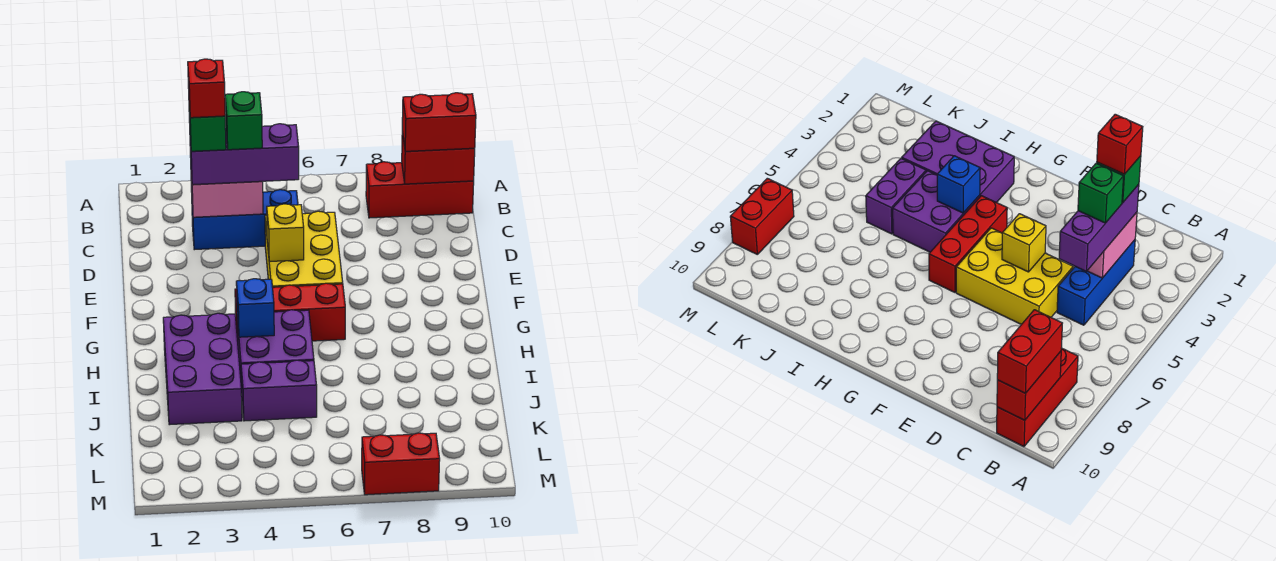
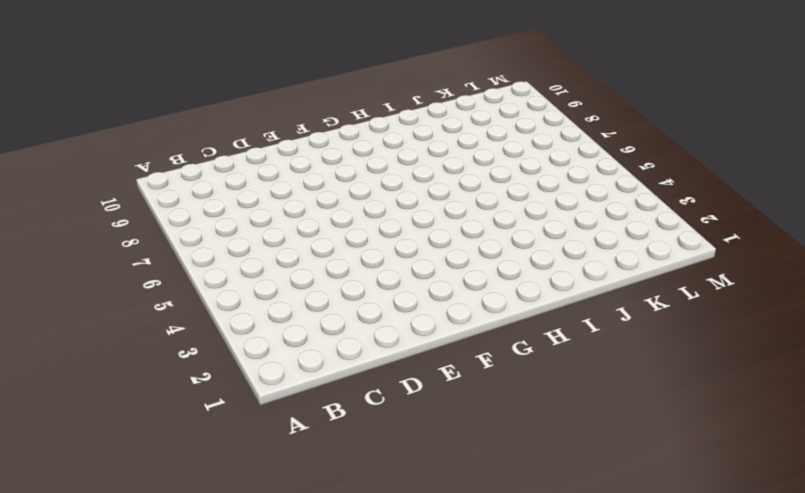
none -> red 1x3 brick [366,162,474,218]
none -> blue 1x3 brick [192,190,298,250]
none -> yellow 2x3 brick [265,211,343,287]

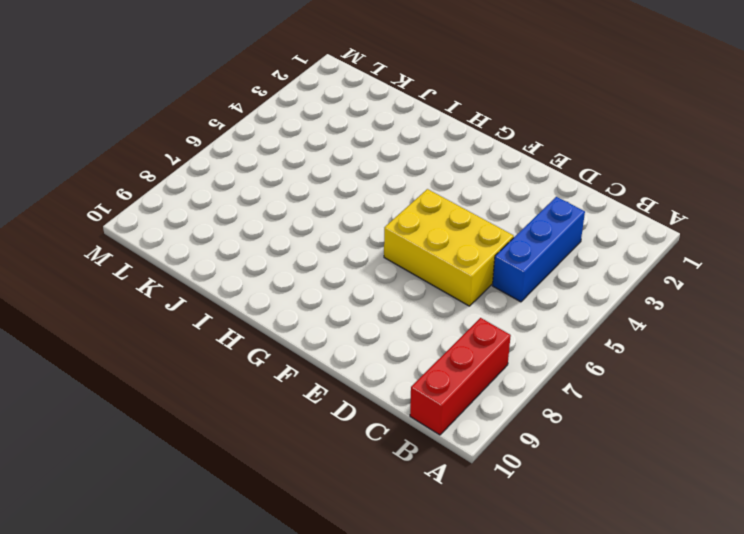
none -> red 1x3 brick [235,283,345,341]
none -> purple 2x3 brick [163,313,242,425]
none -> purple 2x2 brick [237,310,314,393]

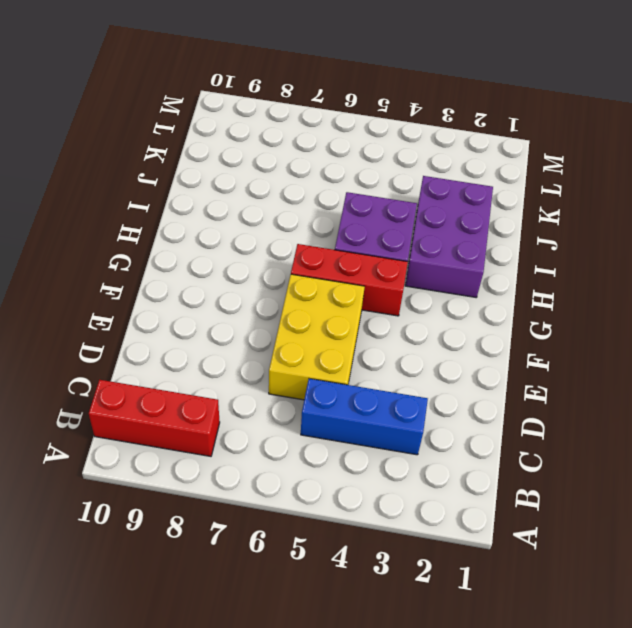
none -> purple 1x2 brick [241,360,317,421]
none -> red 1x2 brick [362,433,440,495]
none -> red 1x2 brick [402,132,475,184]

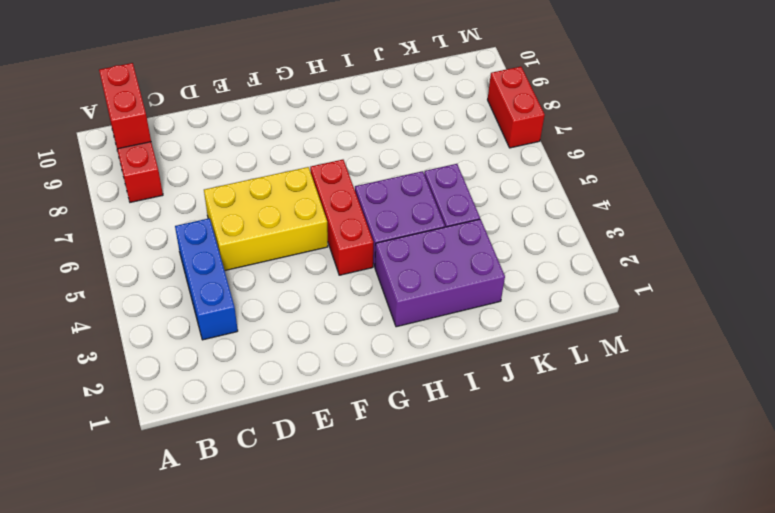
none -> pink 1x2 brick [191,175,263,217]
none -> yellow 1x1 brick [267,204,304,262]
none -> blue 1x1 brick [236,279,274,337]

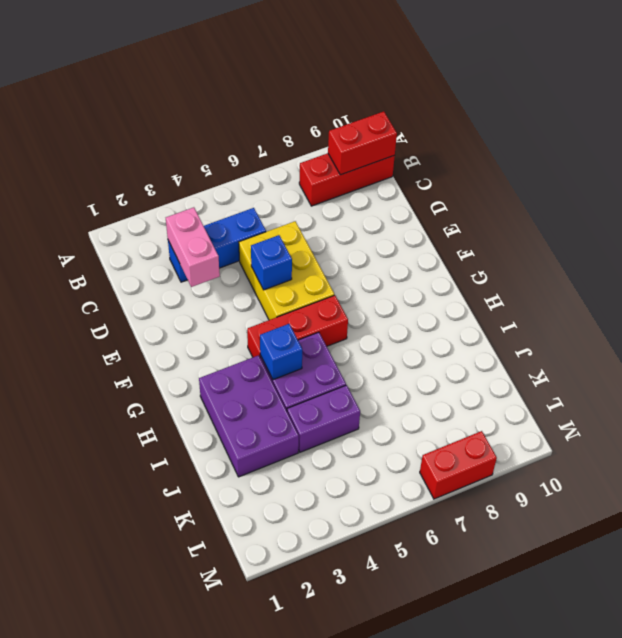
pink 1x2 brick [166,207,220,287] -> pink 1x2 brick turned to [191,175,263,217]
blue 1x1 brick [251,235,292,290] -> yellow 1x1 brick [267,204,304,262]
none -> red 1x2 brick [402,93,476,151]
none -> purple 1x3 brick [190,124,299,185]
none -> green 1x1 brick [189,107,226,151]

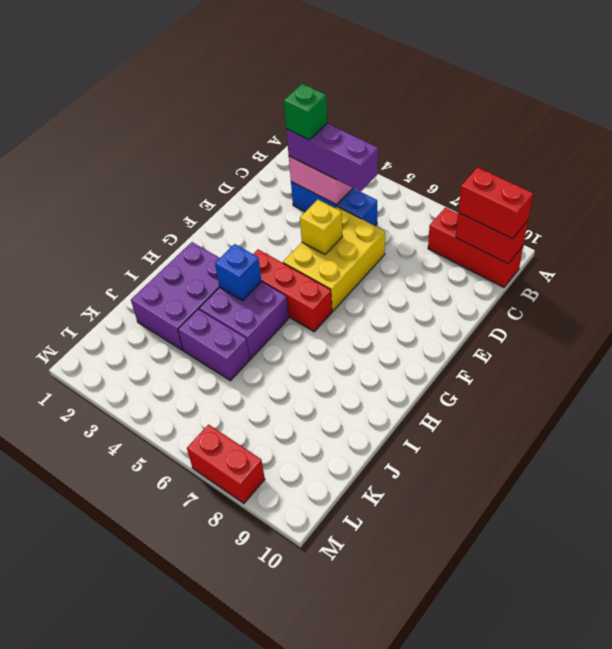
none -> green 1x1 brick [225,92,262,150]
none -> red 1x1 brick [188,59,225,118]

